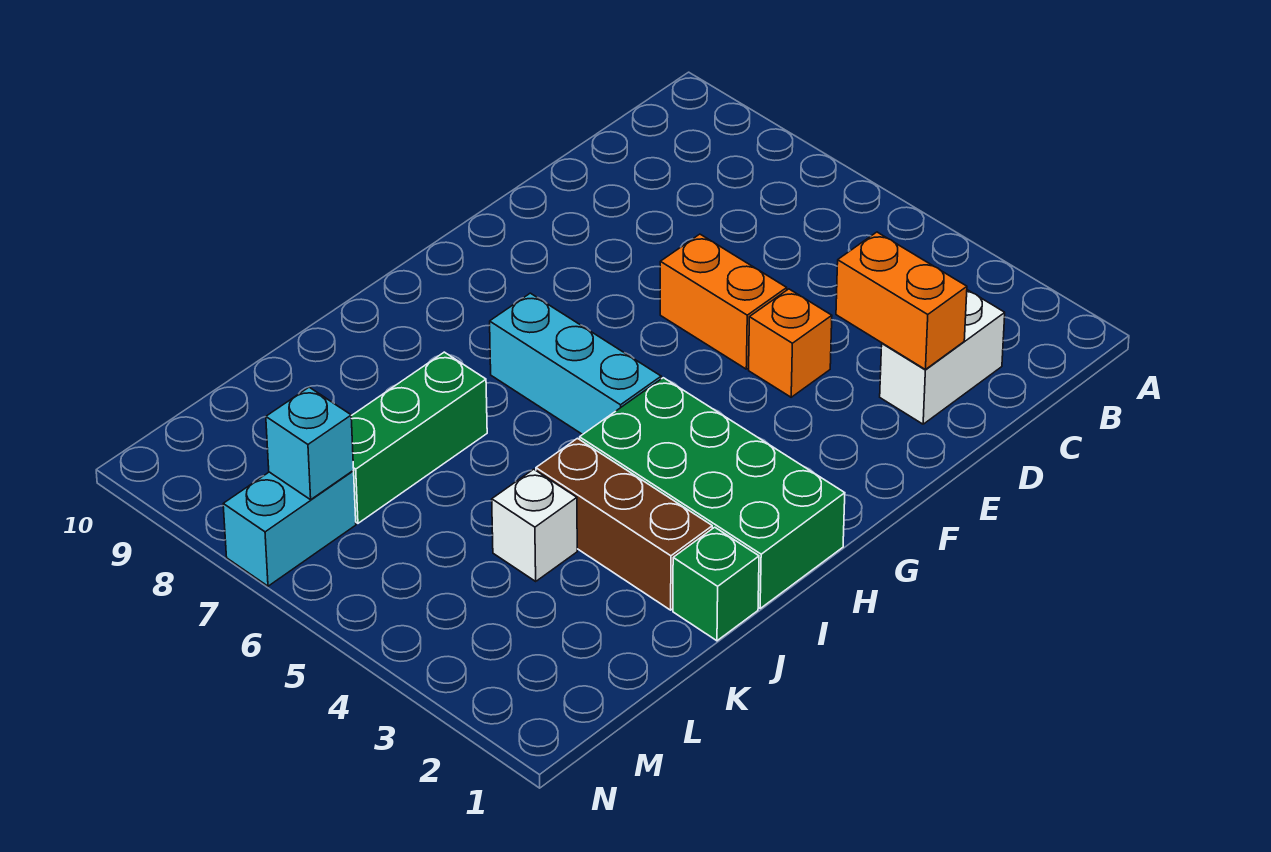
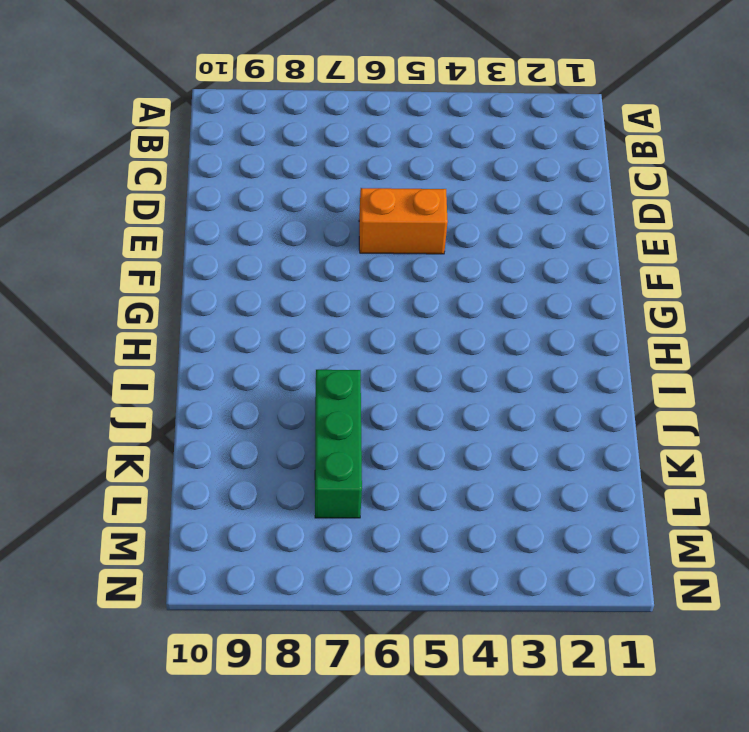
none -> white 1x2 brick [880,290,1005,424]
none -> orange 1x1 brick [749,289,832,397]
none -> green 2x4 brick [580,378,845,608]

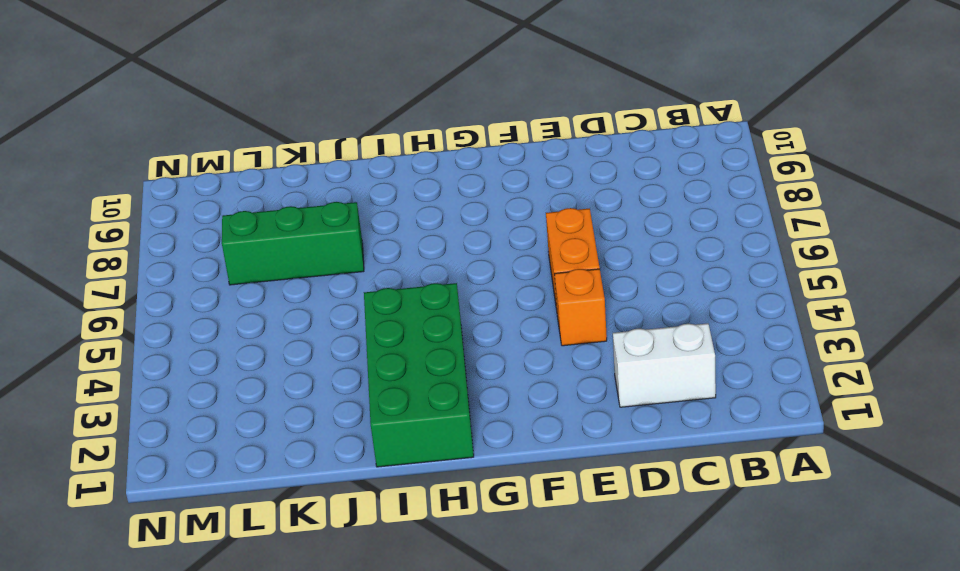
none -> cyan 1x3 brick [490,293,661,434]
none -> green 1x1 brick [673,527,759,641]
none -> brown 1x3 brick [536,438,712,610]

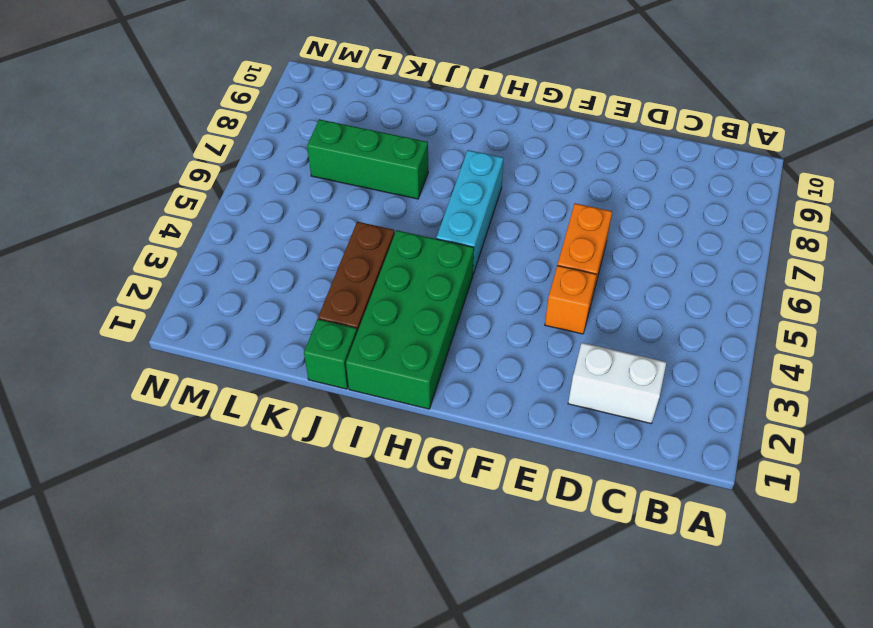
none -> white 1x1 brick [492,469,577,581]
none -> cyan 1x2 brick [223,471,356,586]
none -> orange 1x2 brick [836,232,967,369]

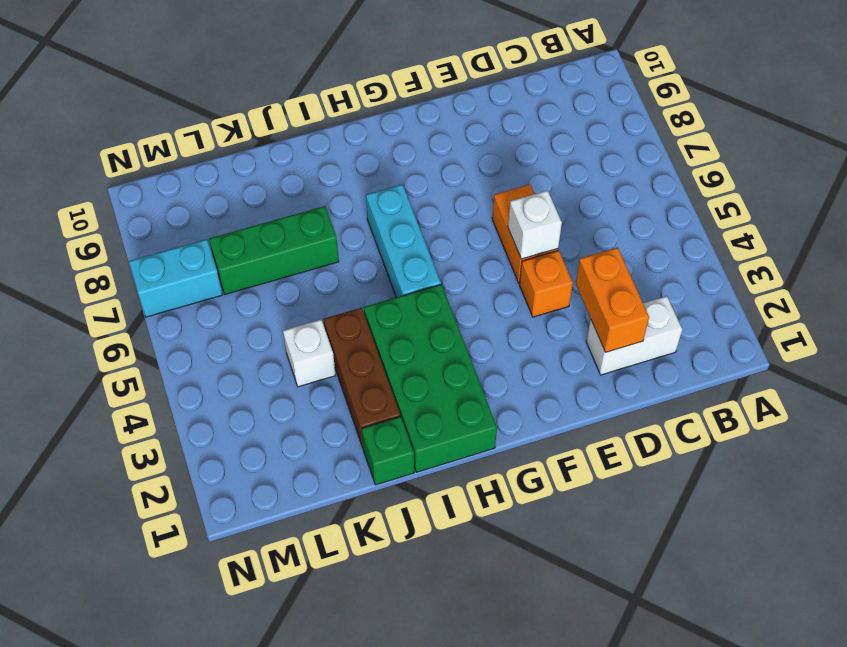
white 1x1 brick [508,190,562,259] -> none
none -> cyan 1x1 brick [266,387,354,500]

